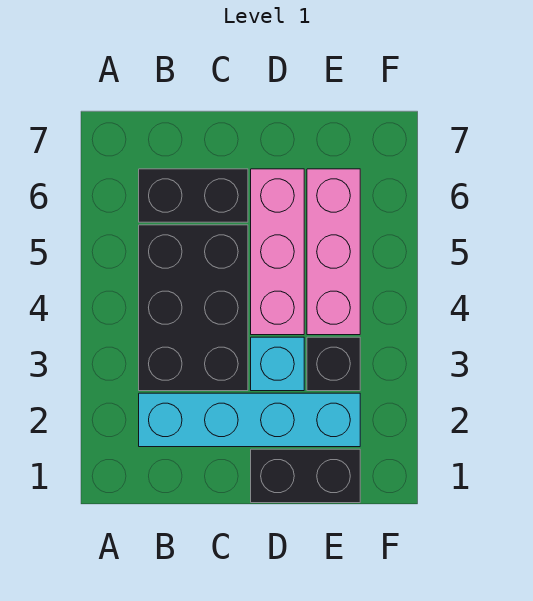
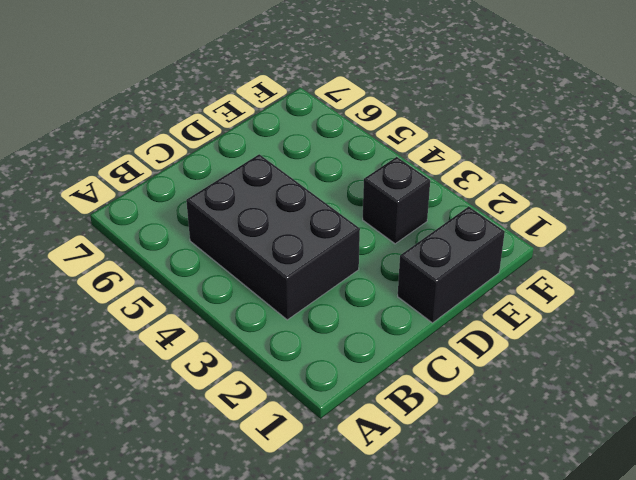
none -> cyan 1x4 brick [139,393,360,447]
none -> black 1x2 brick [139,169,248,222]

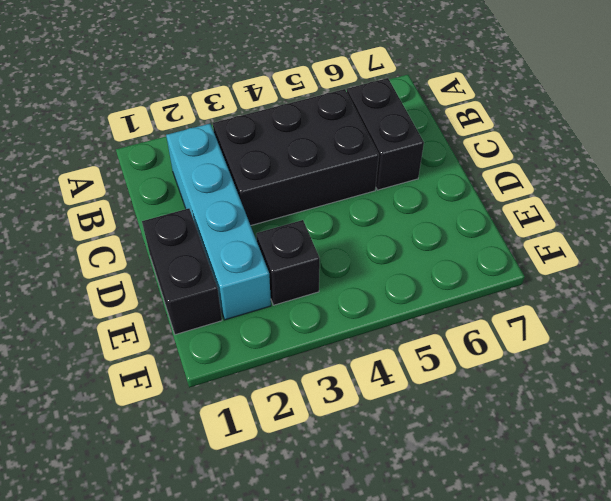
none -> cyan 1x1 brick [251,337,304,391]
none -> pink 1x3 brick [251,169,304,335]

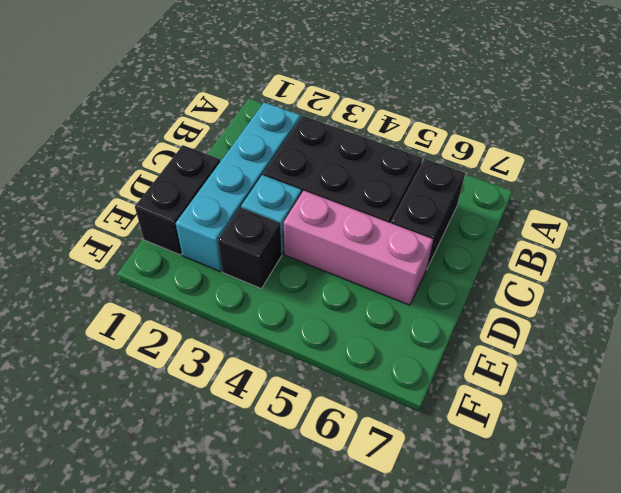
none -> pink 1x3 brick [307,169,360,335]

